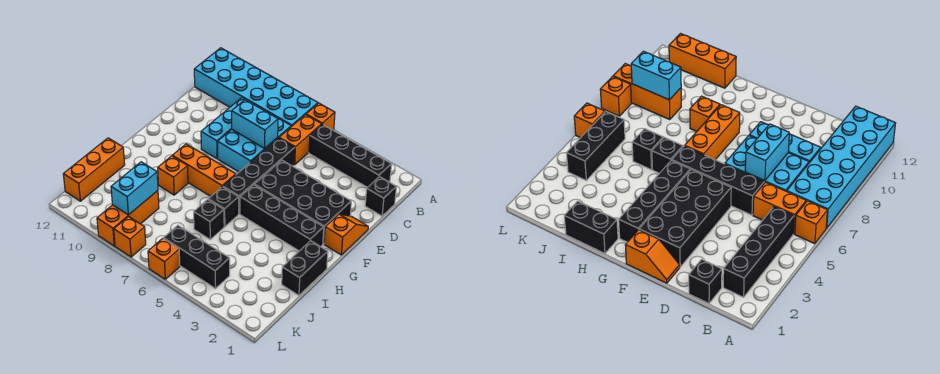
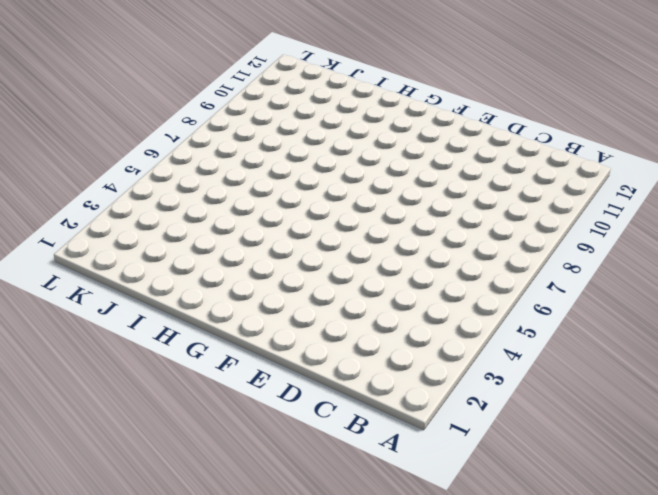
none -> orange 1x1 brick [306,103,335,130]
none -> cyan 2x6 brick [194,48,318,127]
none -> black 1x4 brick [309,124,392,187]

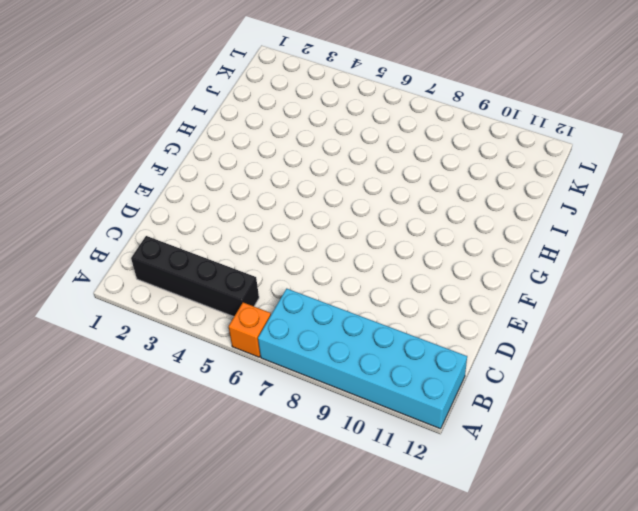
none -> orange 1x2 brick [279,115,322,165]
none -> black 1x1 brick [365,177,396,216]
none -> cyan 2x3 brick [218,107,291,172]

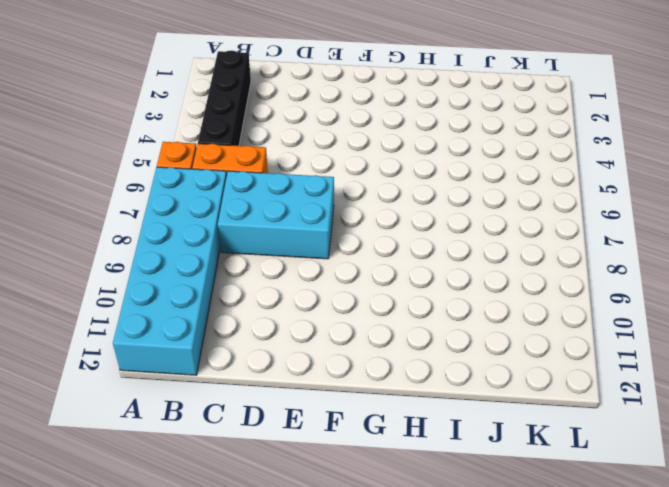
none -> black 1x1 brick [365,177,396,216]
none -> cyan 1x3 brick [201,98,258,159]
none -> black 1x4 brick [223,138,295,214]

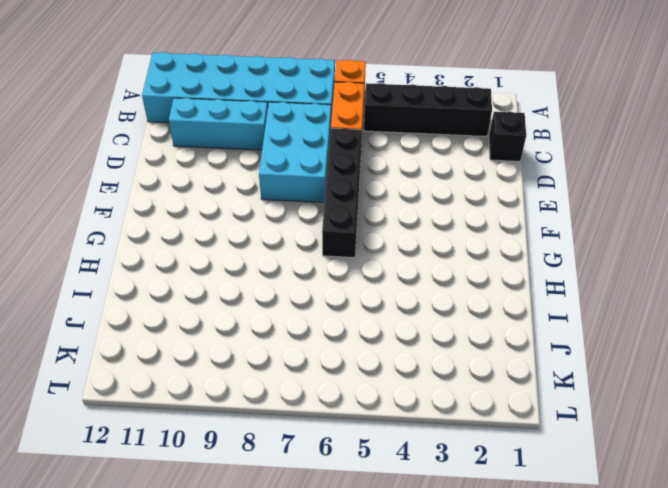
cyan 1x3 brick [169,98,268,150] -> cyan 1x3 brick turned to [201,98,258,159]
none -> orange 1x2 slope [324,214,368,255]
none -> black 2x4 brick [254,160,351,244]
none -> black 1x4 brick [240,185,324,251]

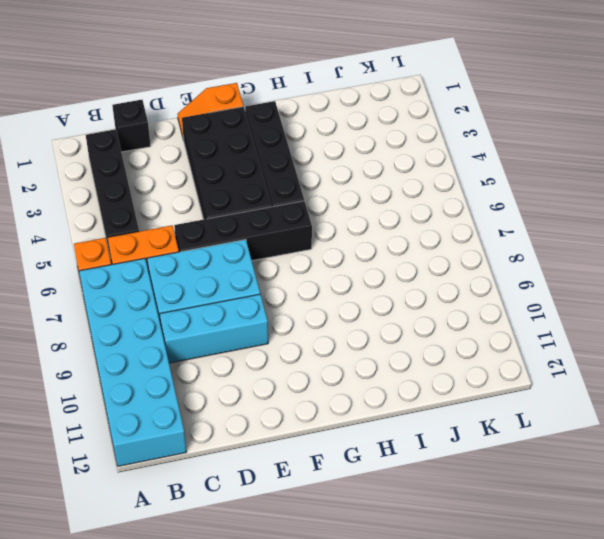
none -> orange 1x3 brick [172,144,236,197]
none -> black 1x2 brick [282,241,328,295]
none -> black 1x1 brick [208,187,239,227]

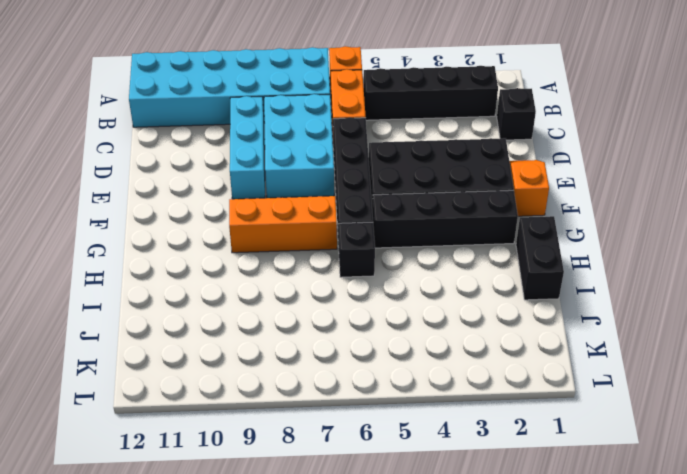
none -> orange 1x1 brick [158,156,188,195]
none -> black 1x1 brick [194,199,224,239]
none -> orange 1x3 brick [63,138,125,201]

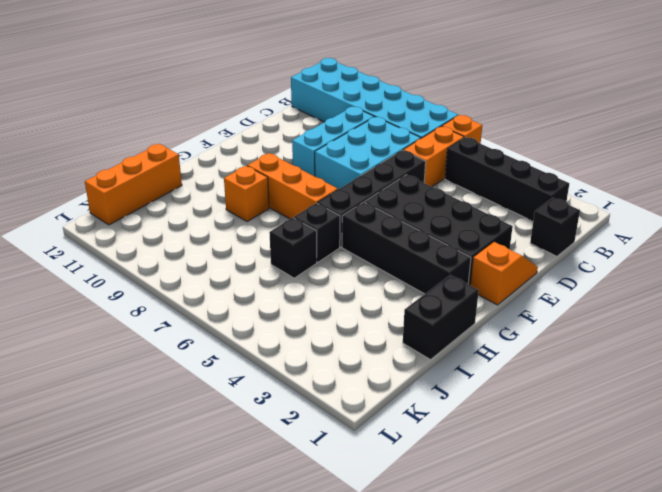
none -> orange 1x3 brick [97,191,159,246]
none -> black 1x3 brick [163,225,230,289]
none -> orange 1x1 brick [148,238,180,279]

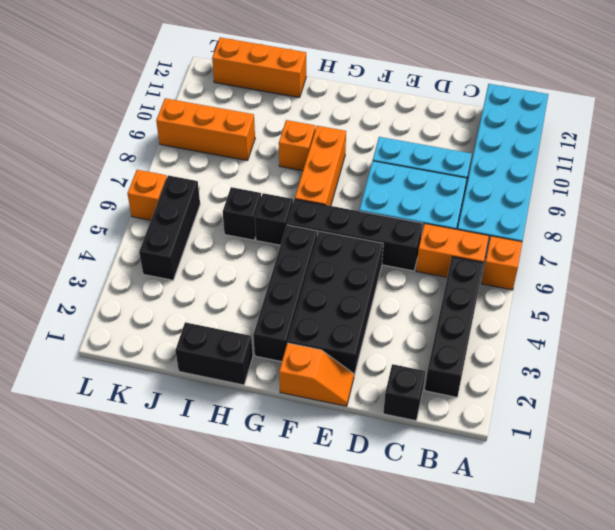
none -> orange 1x1 brick [114,217,146,257]
none -> cyan 1x2 brick [232,100,278,148]
none -> cyan 1x2 brick [111,162,158,215]

